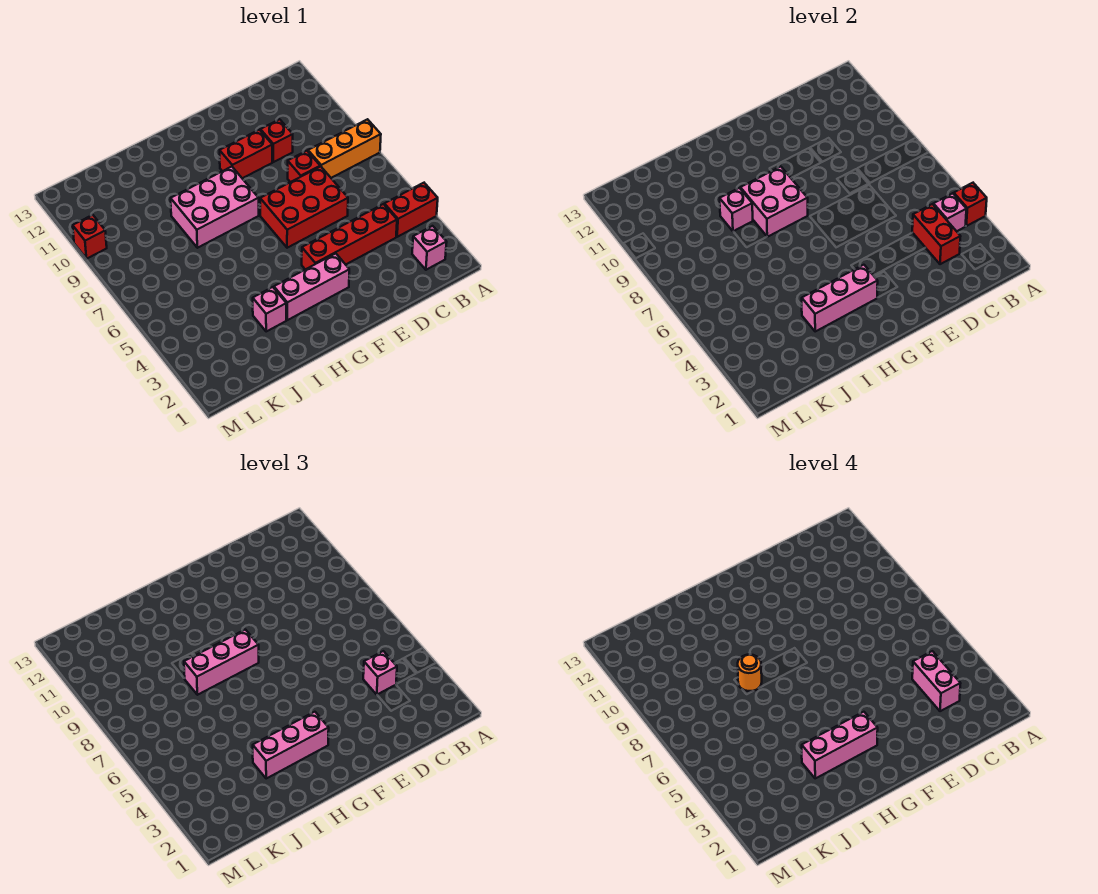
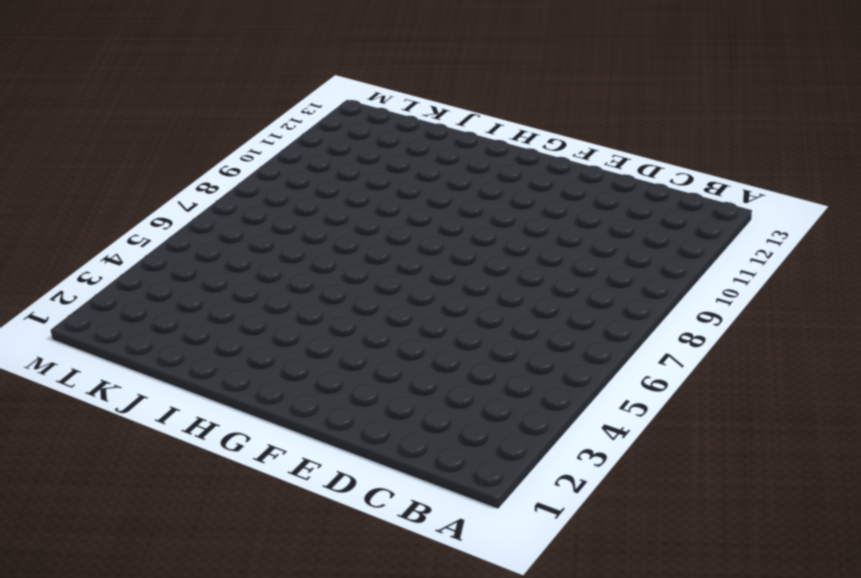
none -> red 1x2 brick [384,183,438,237]
none -> orange 1x3 brick [308,119,381,178]
none -> pink 1x1 brick [412,226,447,270]

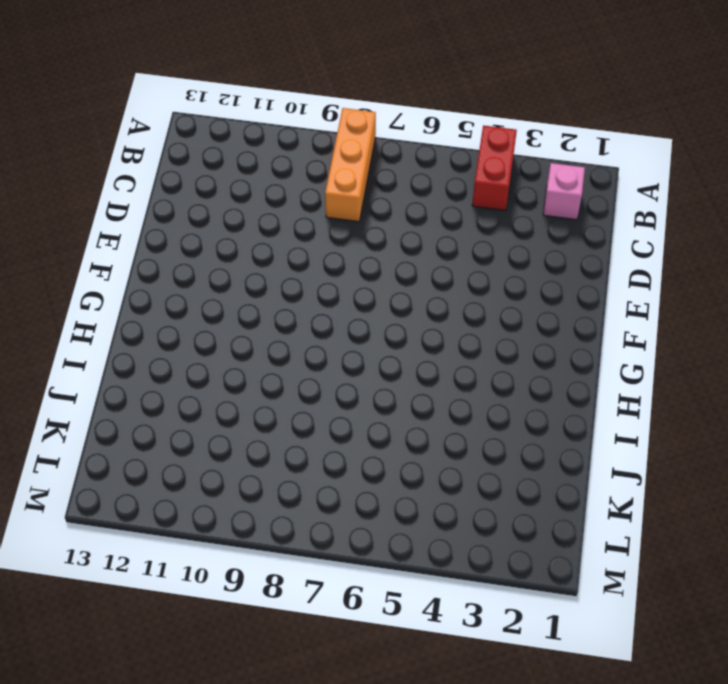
none -> red 1x4 brick [302,204,397,269]
none -> red 2x3 brick [260,166,348,248]
none -> red 1x1 brick [288,151,320,182]

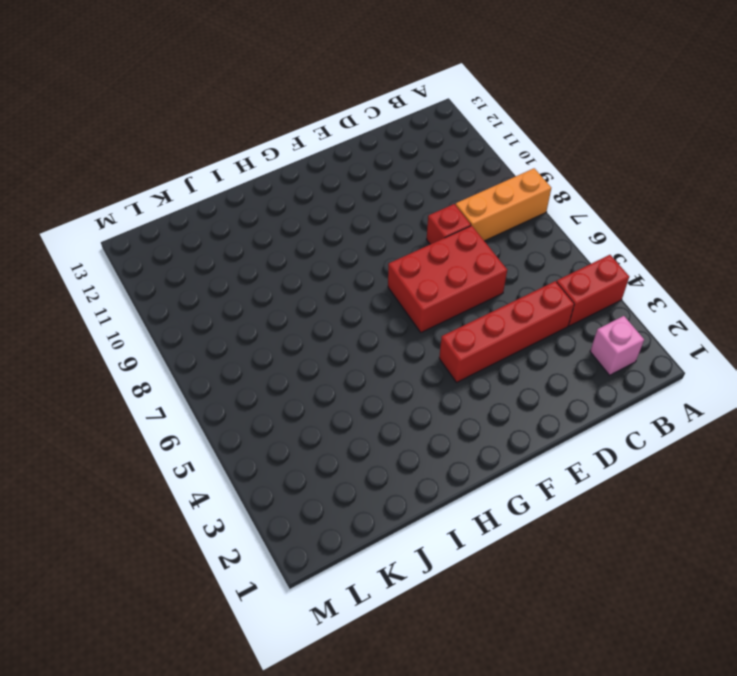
none -> red 1x1 brick [260,119,293,162]
none -> red 1x2 brick [220,130,272,178]
none -> pink 1x3 brick [274,253,349,320]

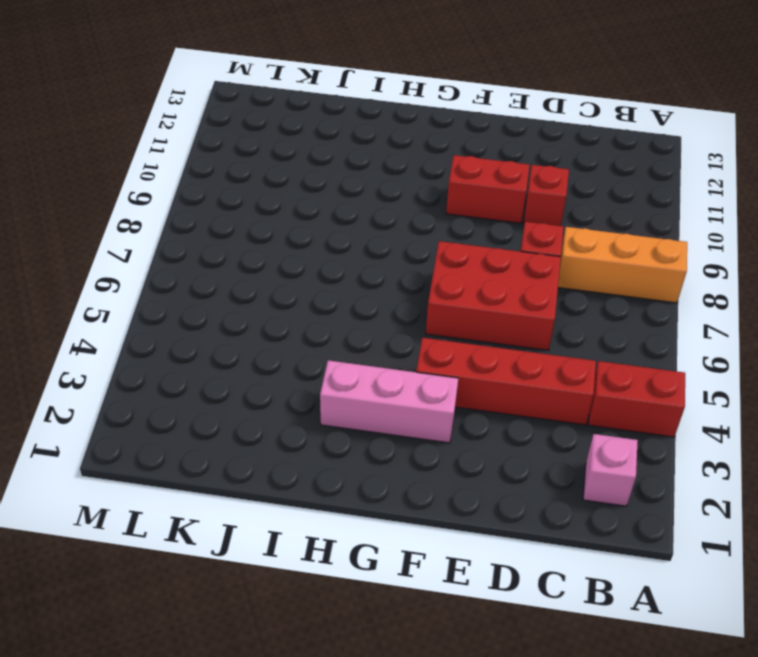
none -> pink 2x3 brick [171,167,259,248]
none -> pink 1x1 brick [253,287,286,331]
none -> red 1x1 brick [73,215,107,259]

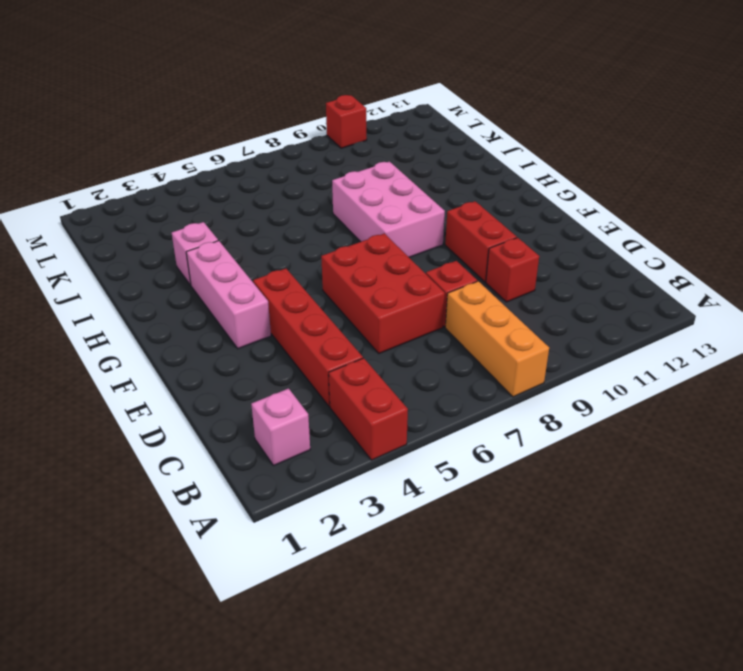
none -> red 1x1 brick [954,183,987,226]
none -> pink 1x1 brick [933,193,966,231]
none -> red 1x2 brick [912,204,961,264]

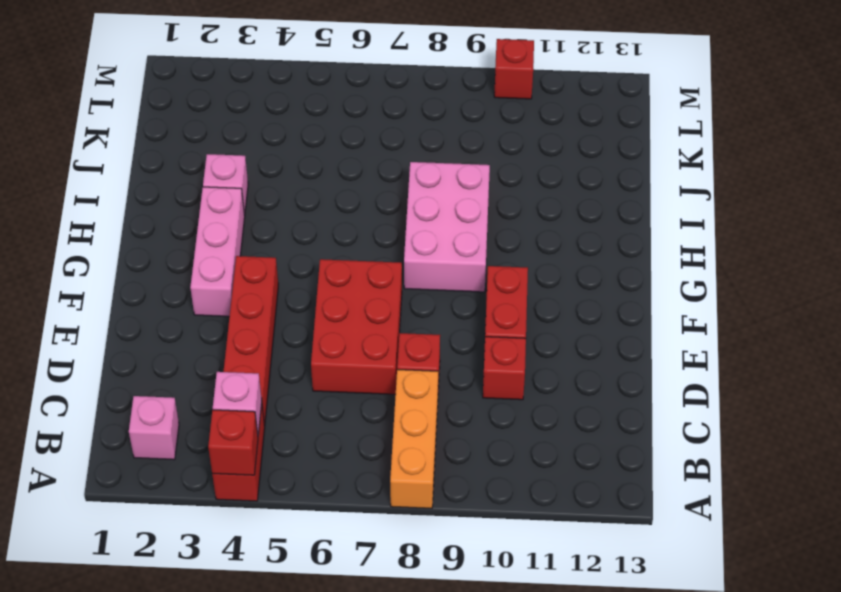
none -> red 1x2 brick [912,204,961,264]
none -> pink 1x3 brick [802,265,878,331]
none -> pink 2x2 brick [741,167,808,237]

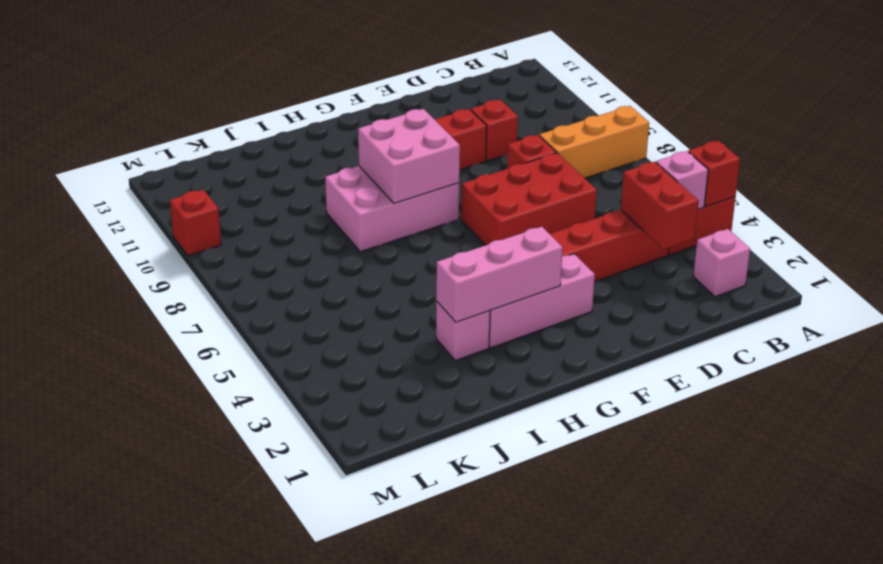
none -> pink 1x1 brick [720,188,753,231]
none -> pink 1x1 brick [363,651,397,695]
none -> pink 1x3 brick [253,712,329,778]

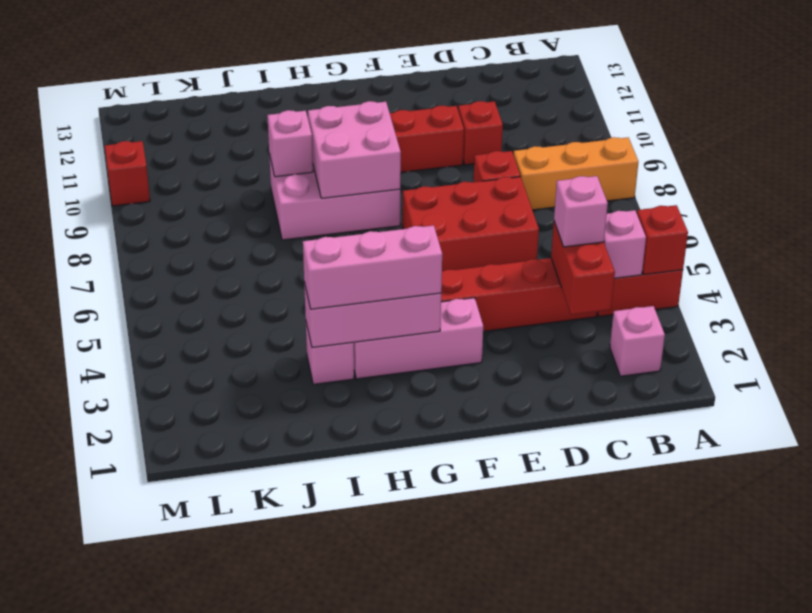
none -> pink 1x3 brick [184,630,259,695]
none -> pink 1x2 brick [912,651,961,711]
none -> pink 1x3 brick [802,712,878,778]

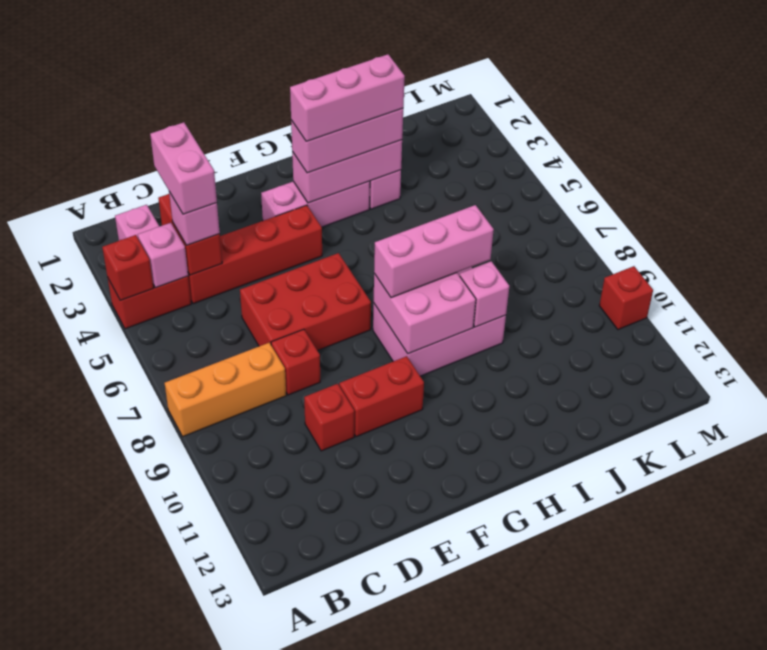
none -> orange 1x1 round brick [738,655,762,691]

